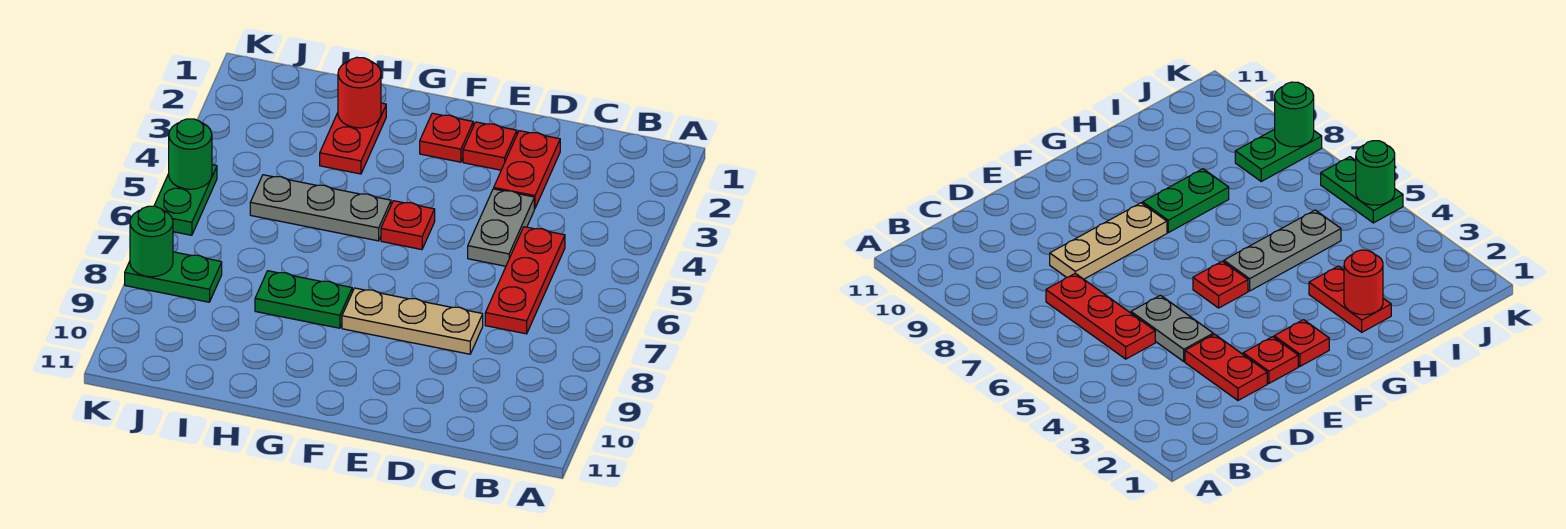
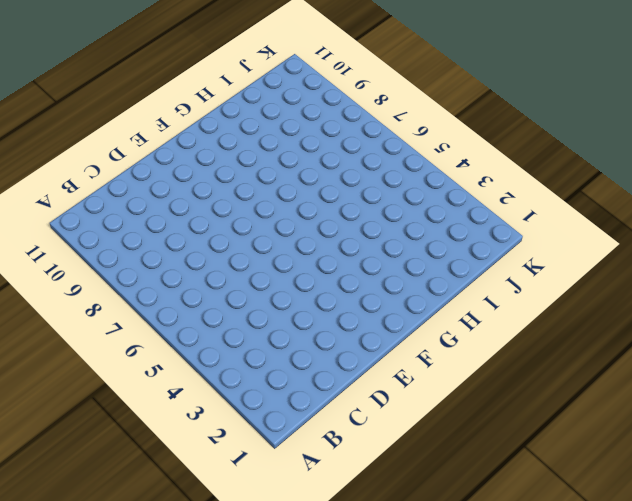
none -> red 1x3 plate [485,227,565,334]
none -> red 1x2 plate [494,131,560,209]
none -> grey 1x2 plate [468,189,534,266]

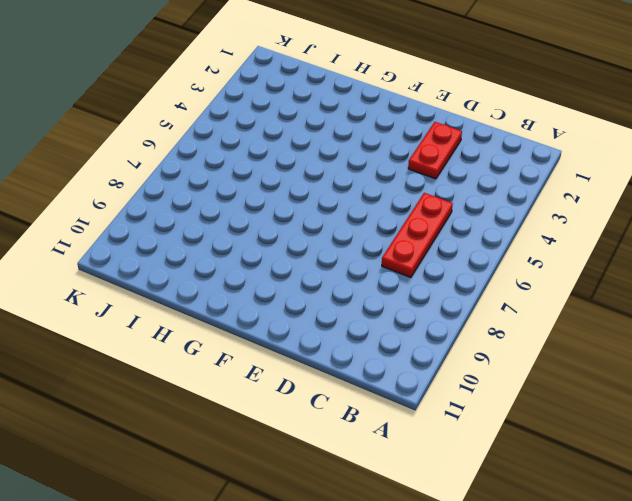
none -> grey 1x2 plate [468,189,534,266]
none -> tan 1x3 plate [342,288,483,354]
none -> red 1x1 plate [463,122,517,170]

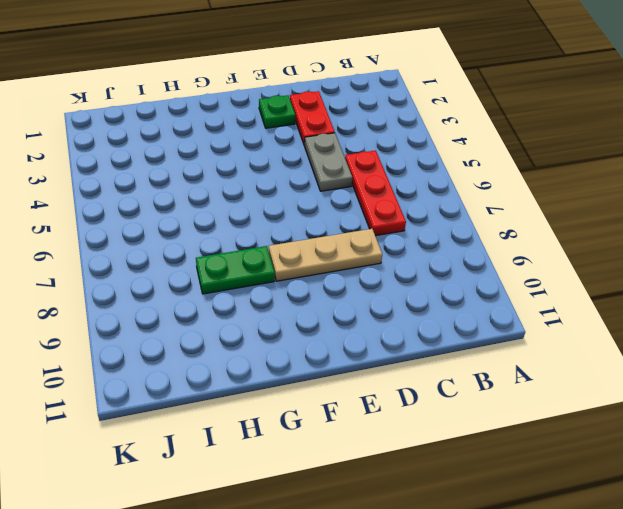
green 1x1 plate [259,95,295,128] -> red 1x1 plate [463,122,517,170]
none -> red 1x1 plate [420,113,473,162]
none -> red 1x1 plate [381,201,435,250]
none -> grey 1x3 plate [250,175,391,241]

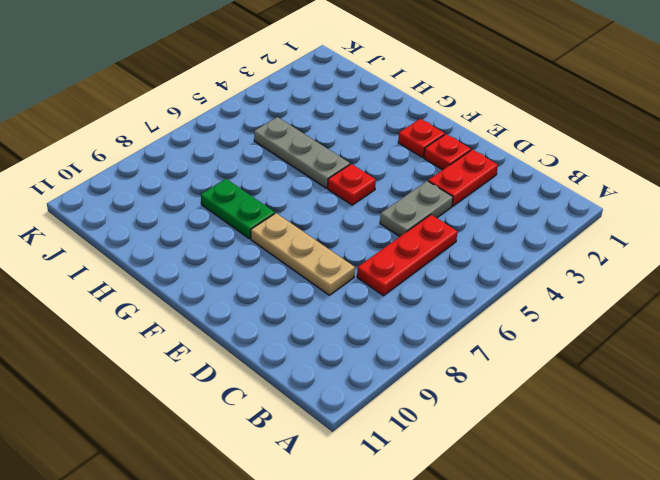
none -> red 1x2 plate [320,103,386,174]
none -> green 1x2 plate [125,252,222,302]
none -> green 1x2 plate [154,165,217,235]

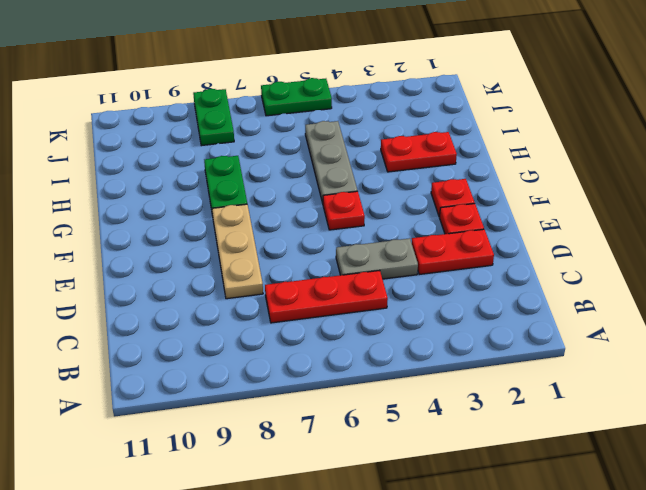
none -> red 1x1 round brick [338,57,381,128]
none -> green 1x1 round brick [169,119,212,189]
none -> green 1x1 round brick [130,206,173,277]

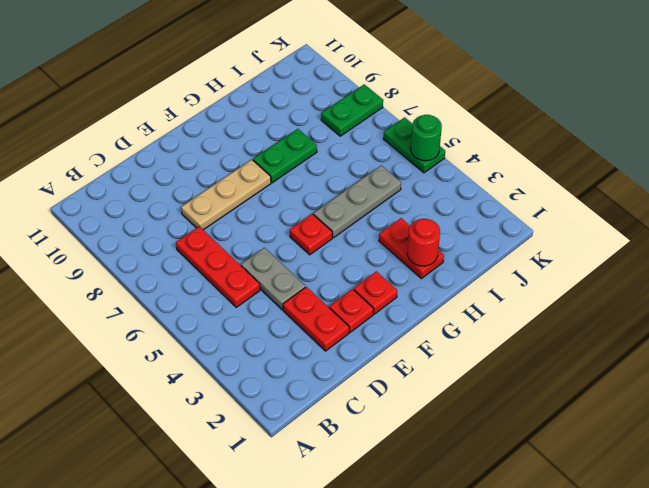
none -> green 1x1 round brick [130,206,173,277]

